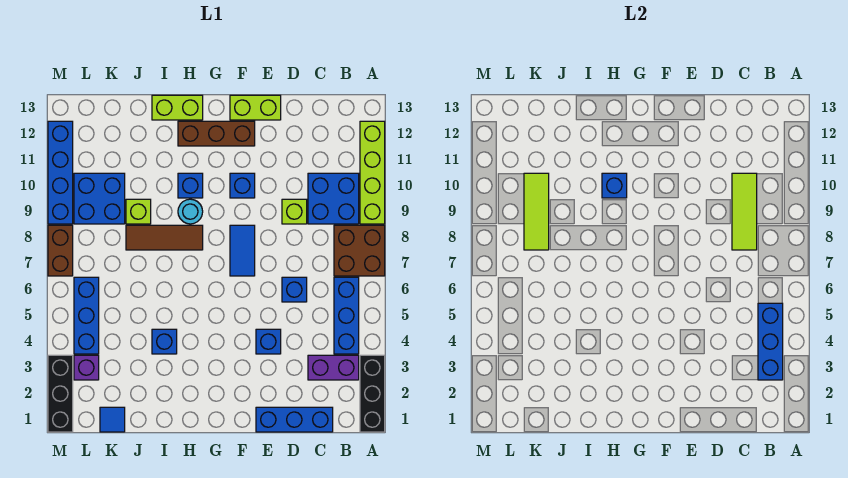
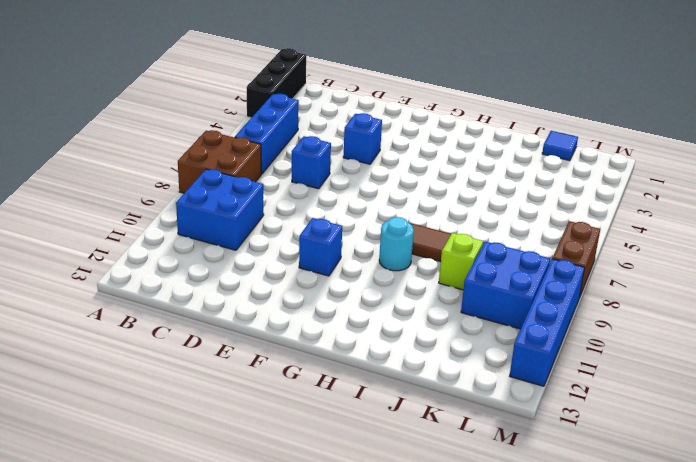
none -> lime 1x4 brick [360,121,385,224]
none -> purple 1x2 brick [308,355,359,380]
none -> blue 1x3 brick [256,407,333,432]
none -> lime 1x1 brick [282,199,307,224]

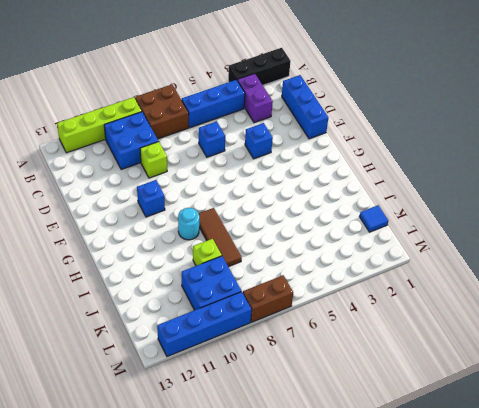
none -> lime 1x2 brick [230,95,281,120]
none -> blue 1x2 tile [230,225,255,276]
none -> brown 1x3 brick [178,121,255,146]
none -> blue 1x1 brick [178,173,203,198]

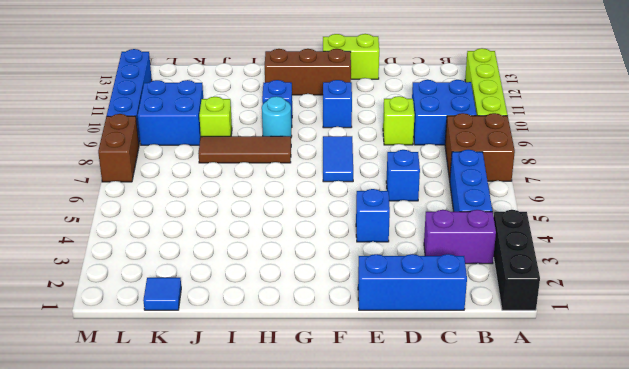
none -> lime 1x2 brick [152,95,203,120]
none -> blue 1x1 brick [152,329,177,354]
none -> purple 1x1 brick [74,355,99,380]
none -> blue 1x3 brick [74,277,99,354]

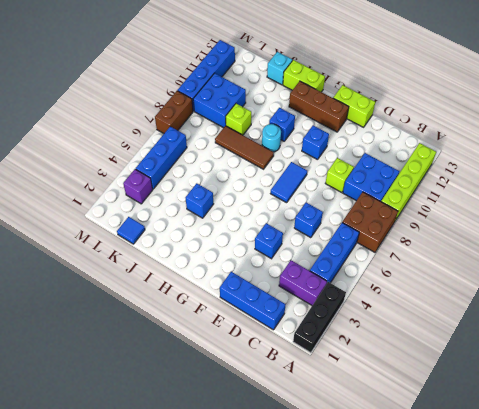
cyan 1x1 brick [267,52,292,85] -> none
none -> black 1x3 brick [48,355,73,432]
none -> blue 1x3 brick [758,303,783,380]
none -> lime 1x3 tile [732,173,757,250]
none -> blue 1x1 brick [602,173,627,198]

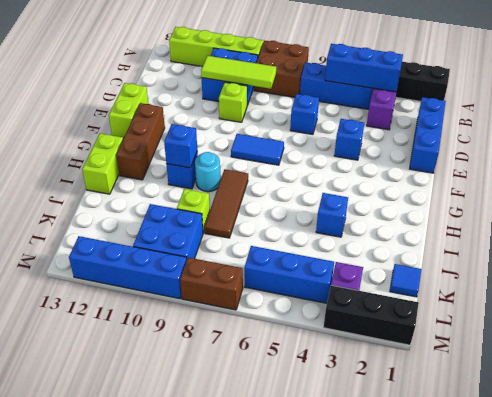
none -> blue 1x1 brick [230,173,255,198]
none -> lime 1x3 tile [524,173,549,250]

